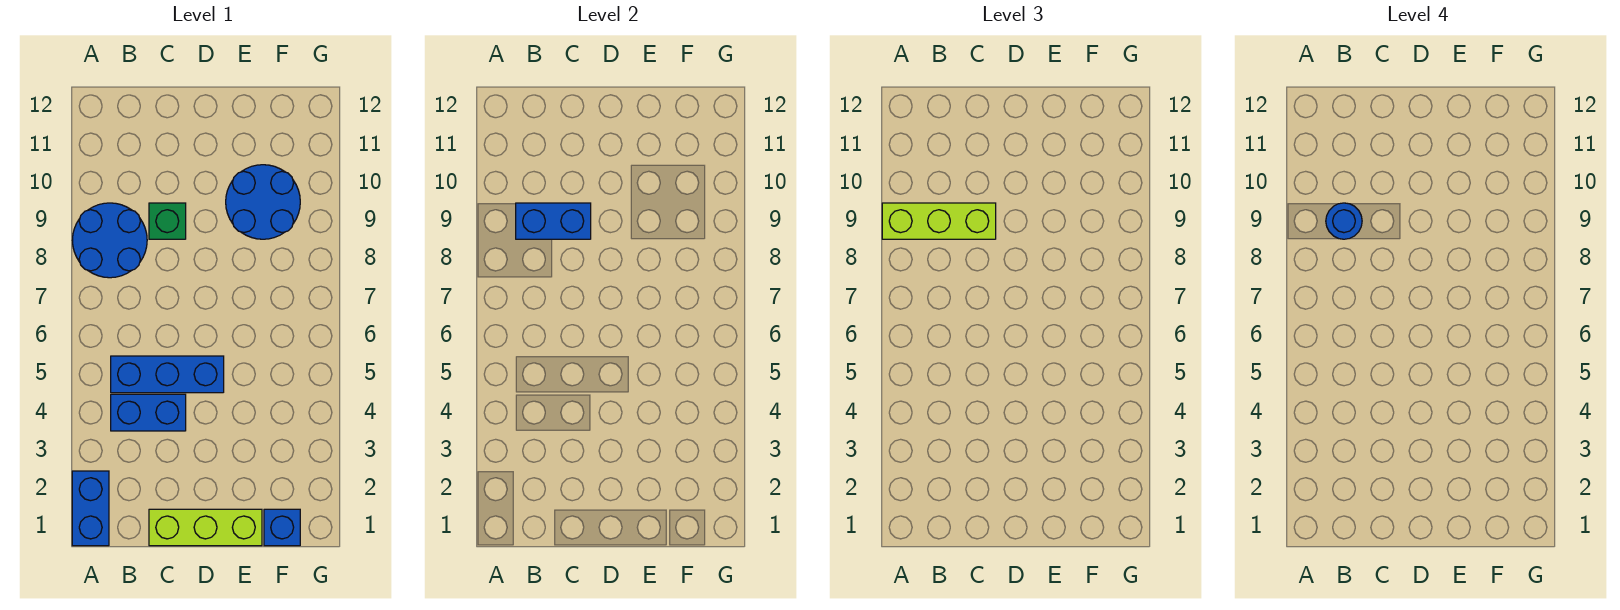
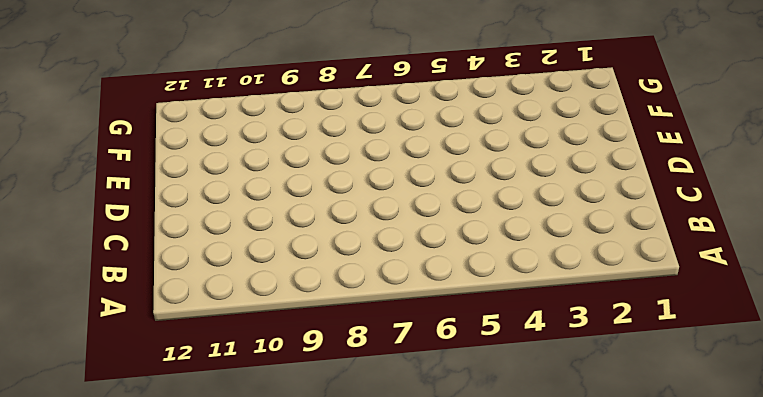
none -> blue 1x2 brick [72,471,109,546]
none -> blue 2x2 round brick [72,203,147,278]

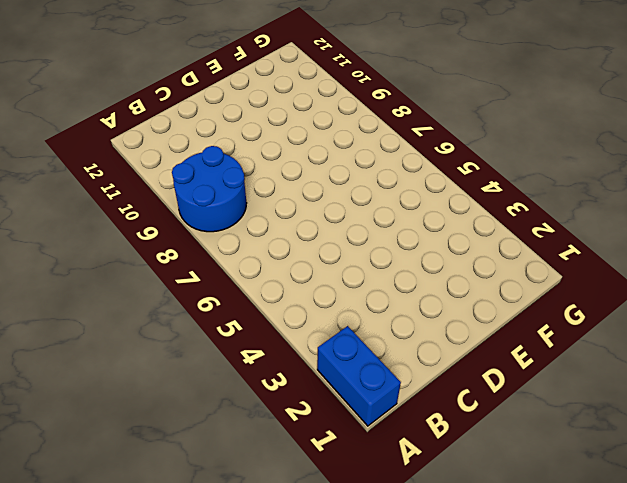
none -> blue 1x2 brick [111,394,186,431]
none -> blue 1x3 brick [111,356,224,393]

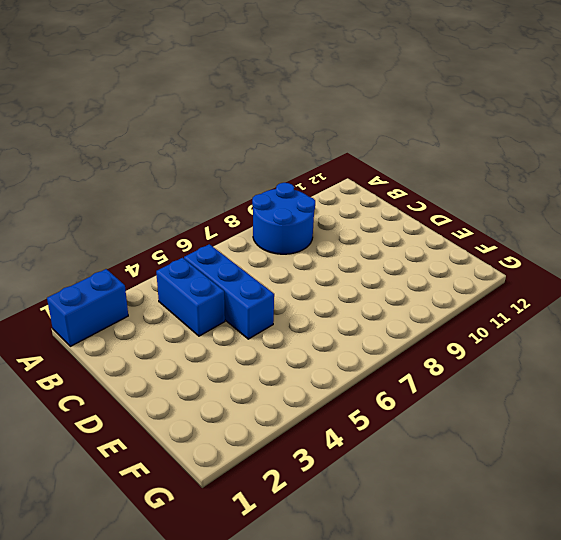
none -> lime 1x3 brick [149,509,262,546]
none -> green 1x1 brick [149,203,186,239]

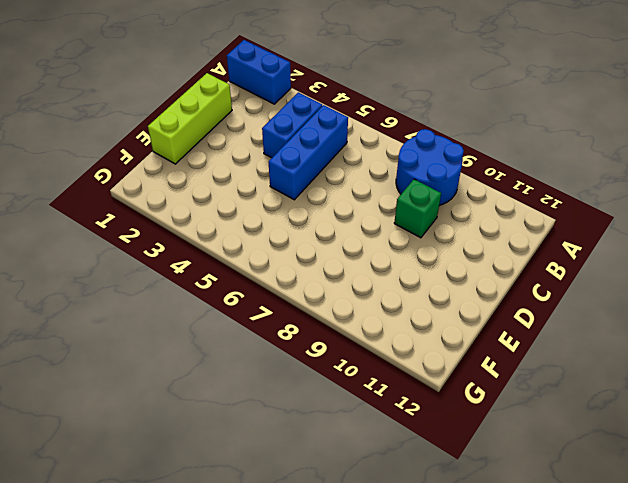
none -> blue 2x2 round brick [226,165,300,239]
none -> blue 1x1 brick [264,509,300,546]

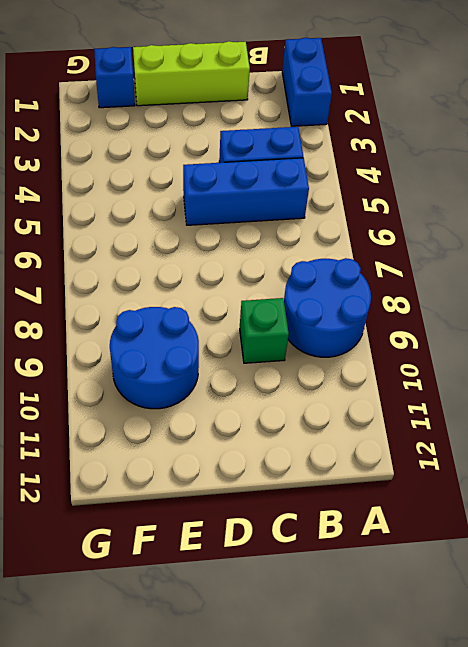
none -> blue 1x2 brick [516,203,591,239]
none -> lime 1x3 brick [882,203,996,239]

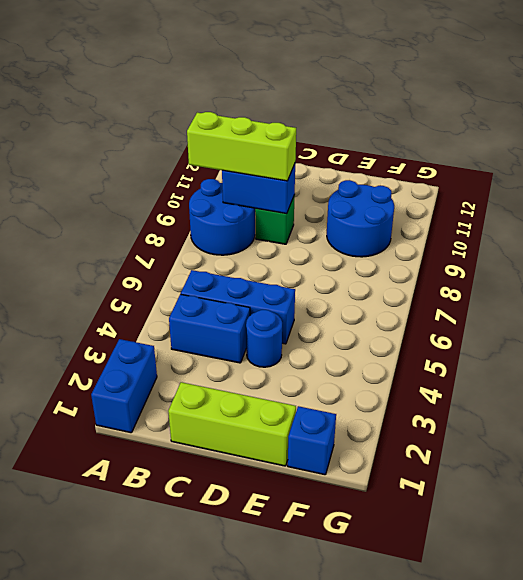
blue 1x1 round brick [246,310,282,367] -> blue 1x1 round brick moved to [1326,203,1362,239]

